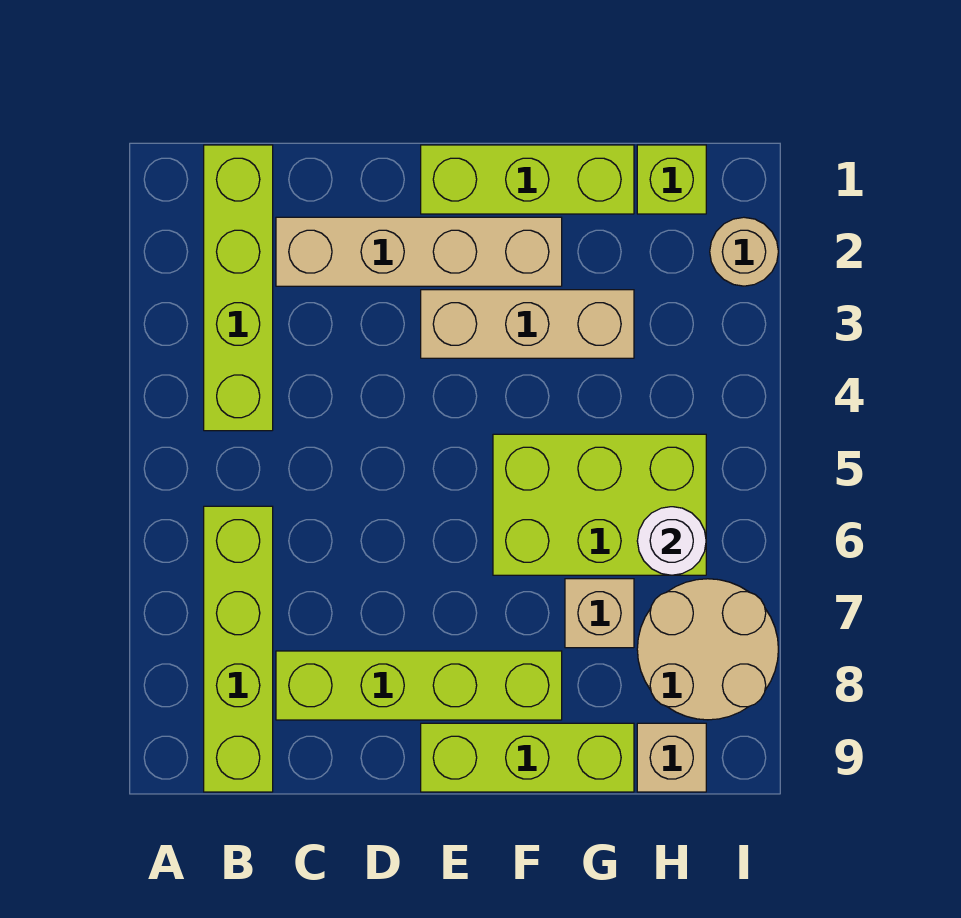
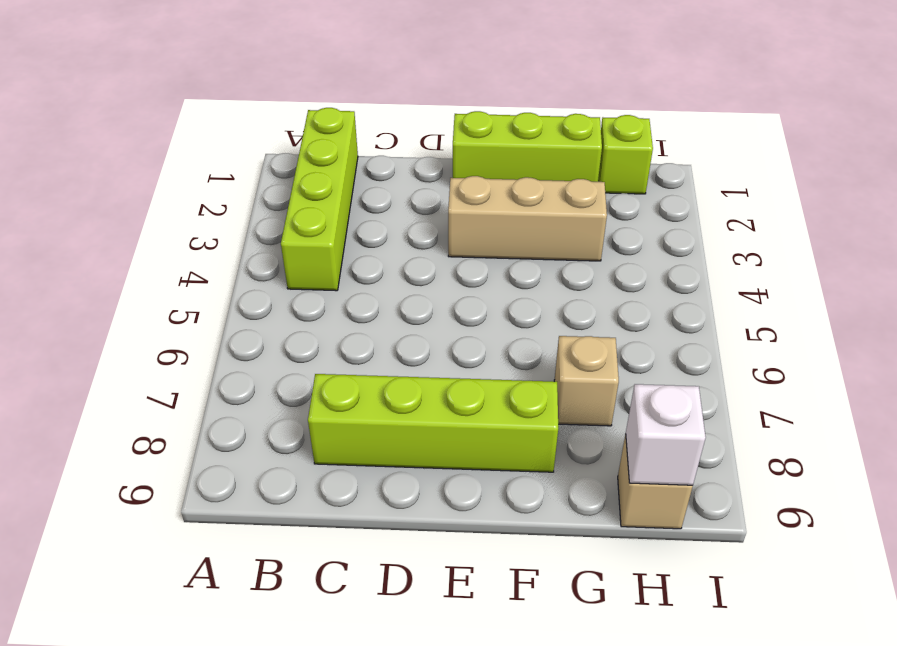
white 1x1 brick [626,384,706,486] -> none
none -> lime 1x4 brick [204,506,273,792]
none -> tan 1x4 brick [276,217,562,286]
none -> lime 1x3 brick [421,723,634,792]

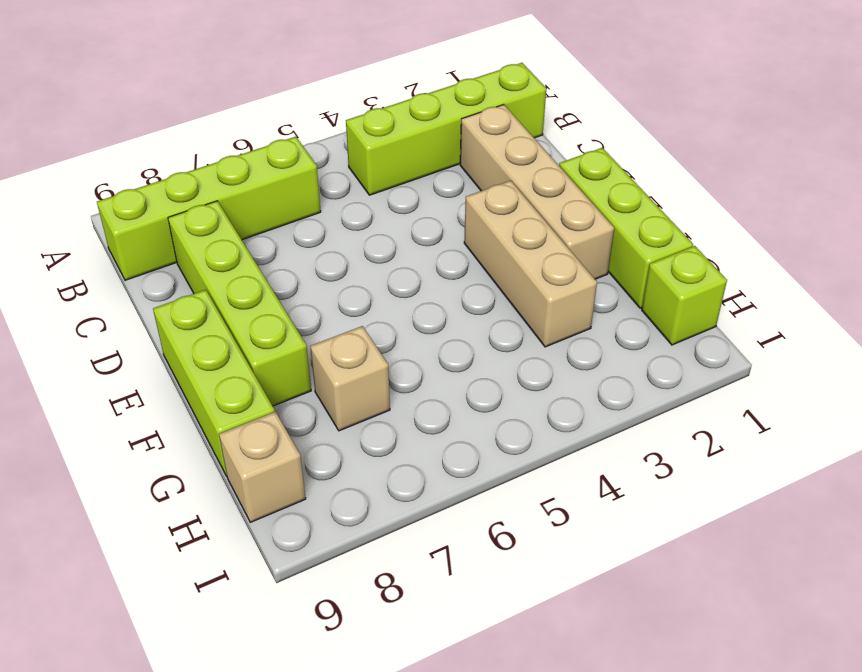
none -> lime 2x3 brick [493,434,706,575]
none -> tan 2x2 round brick [637,579,778,720]
none -> tan 1x1 round brick [710,217,778,286]

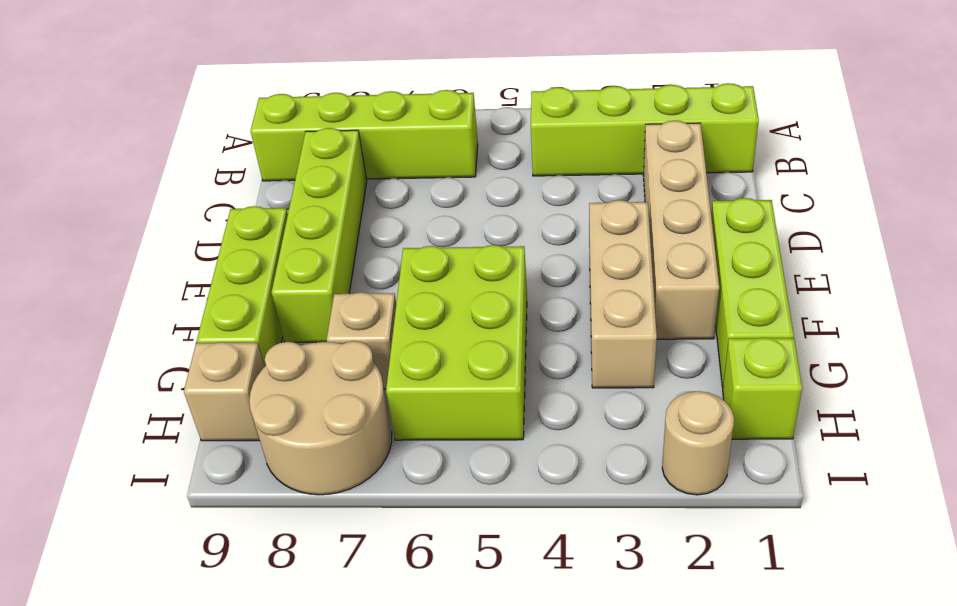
none -> white 1x1 round brick [637,507,706,575]

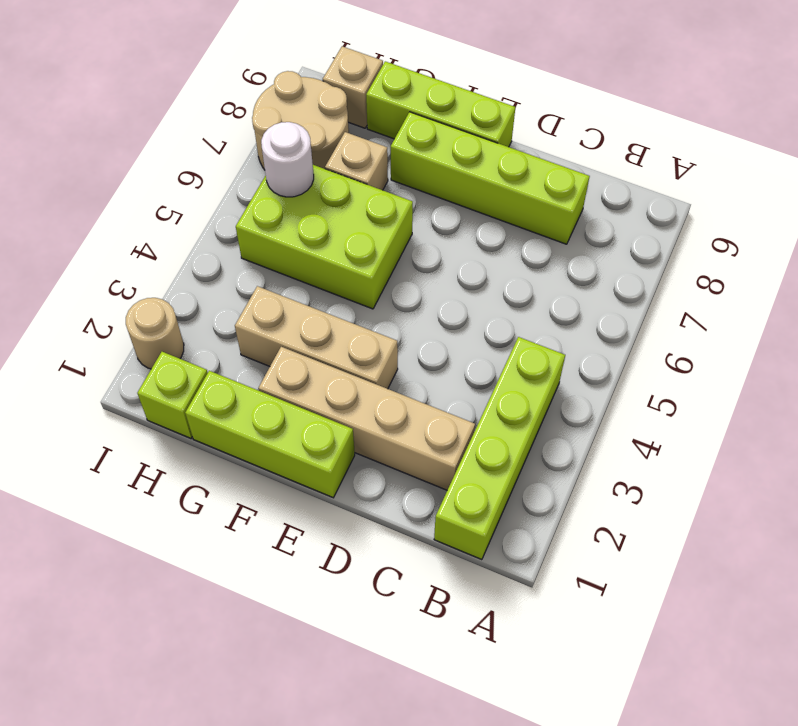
none -> lime 1x4 brick [204,506,273,792]

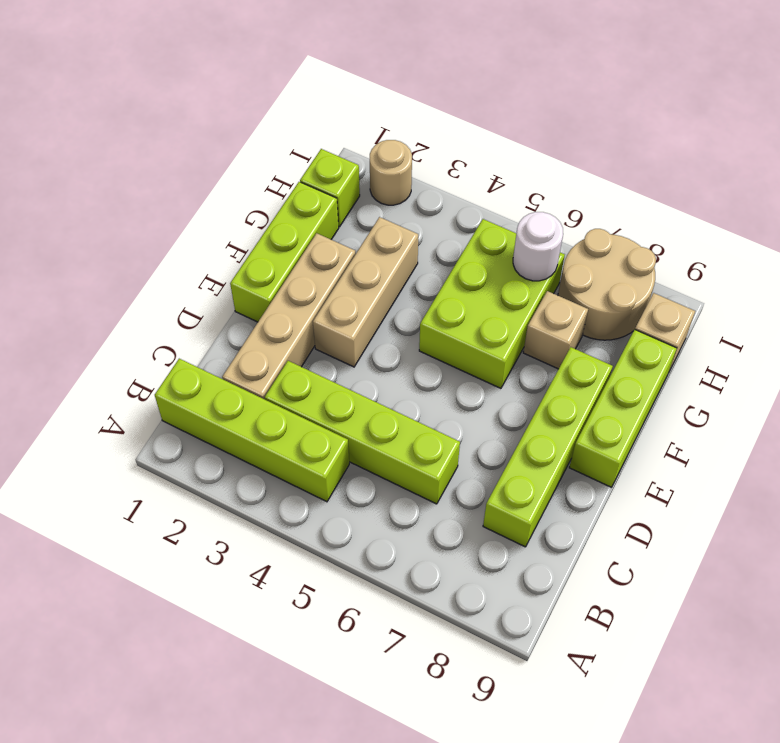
lime 1x4 brick [265,361,460,504] -> lime 1x4 brick moved to [204,506,273,792]

